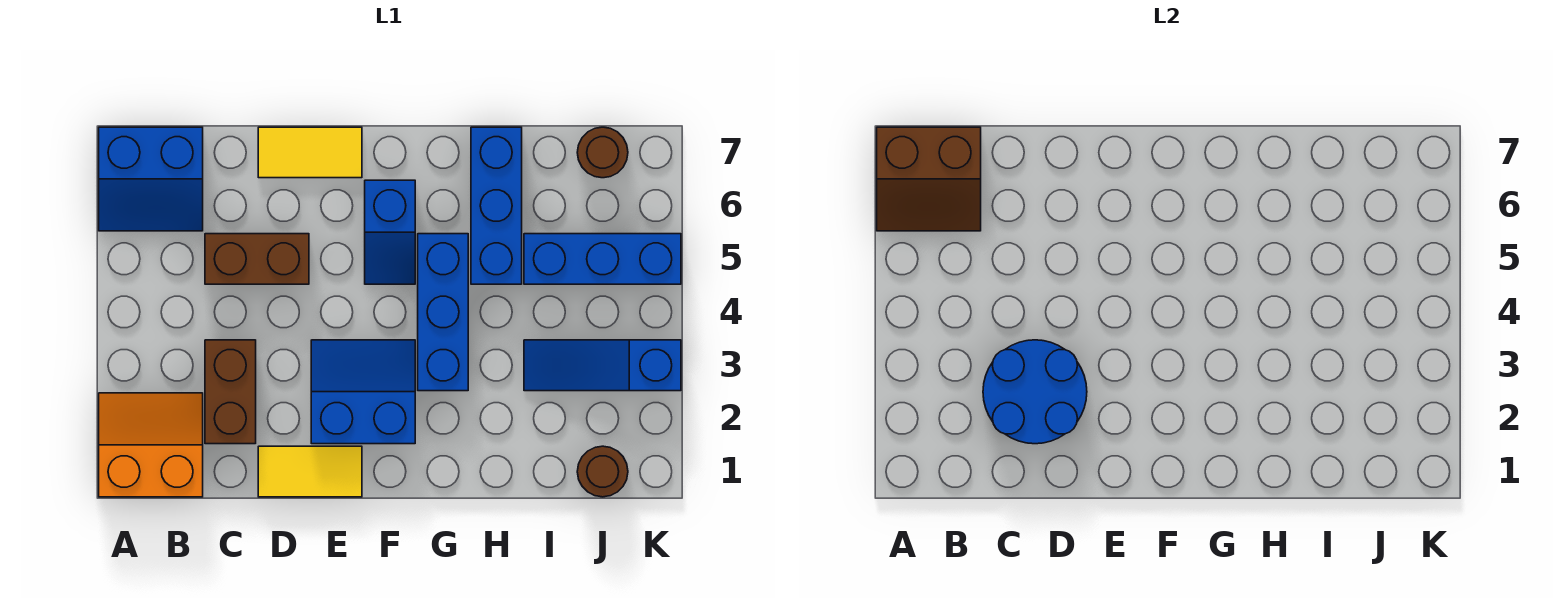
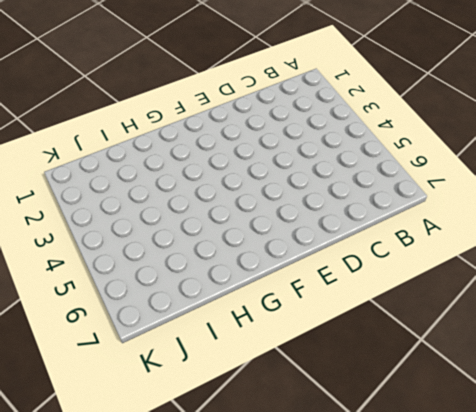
none -> orange 2x2 slope [99,393,203,497]
none -> blue 2x2 slope [99,127,203,231]
none -> brown 1x2 brick [205,340,256,444]

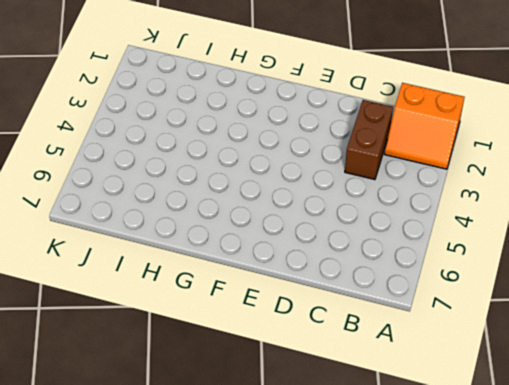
none -> blue 2x2 slope [99,127,203,231]
none -> brown 1x2 brick [205,234,309,284]
none -> yellow 1x2 tile [258,446,362,497]

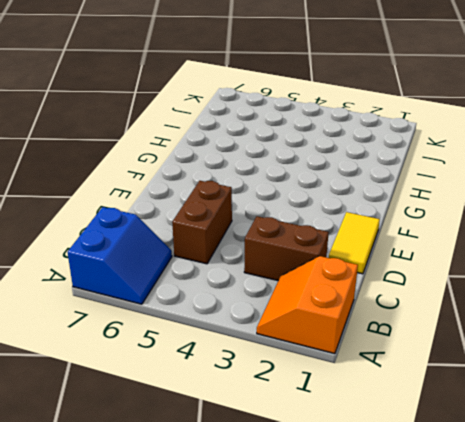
none -> yellow 1x2 tile [258,127,362,178]
none -> blue 2x2 slope [311,340,415,444]
none -> blue 1x2 slope [365,180,415,284]

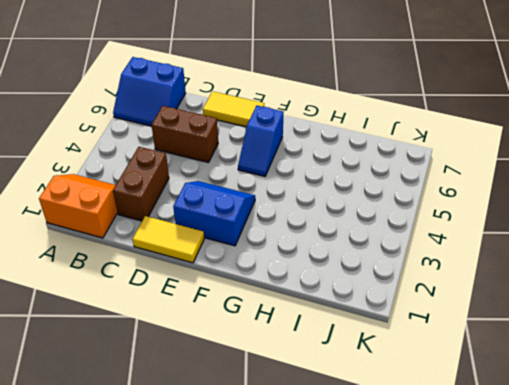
none -> blue 1x3 brick [418,234,468,391]
none -> blue 1x3 brick [471,127,522,284]
none -> blue 1x3 slope [524,340,681,391]

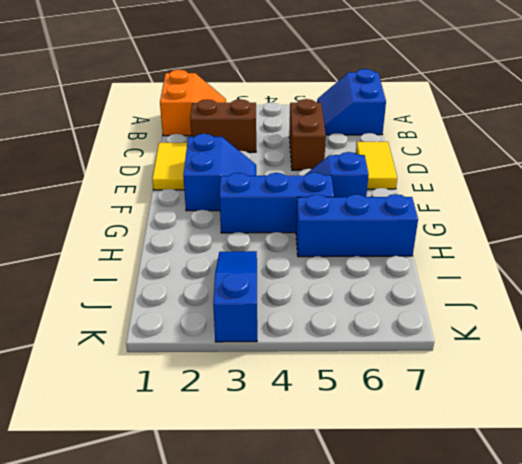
none -> blue 1x3 brick [524,234,681,284]
none -> brown 1x1 round brick [577,446,628,497]
none -> brown 1x1 round brick [577,127,628,178]

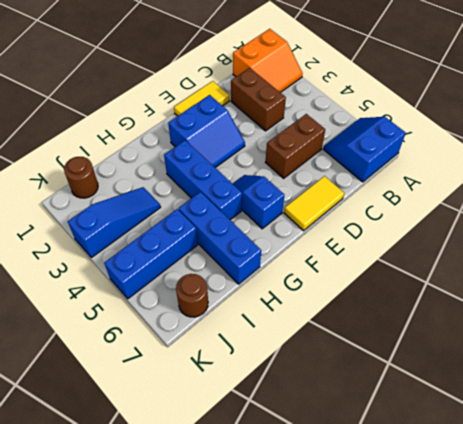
none -> brown 2x2 slope [877,127,981,231]
none -> blue 2x2 round brick [983,340,1087,444]

